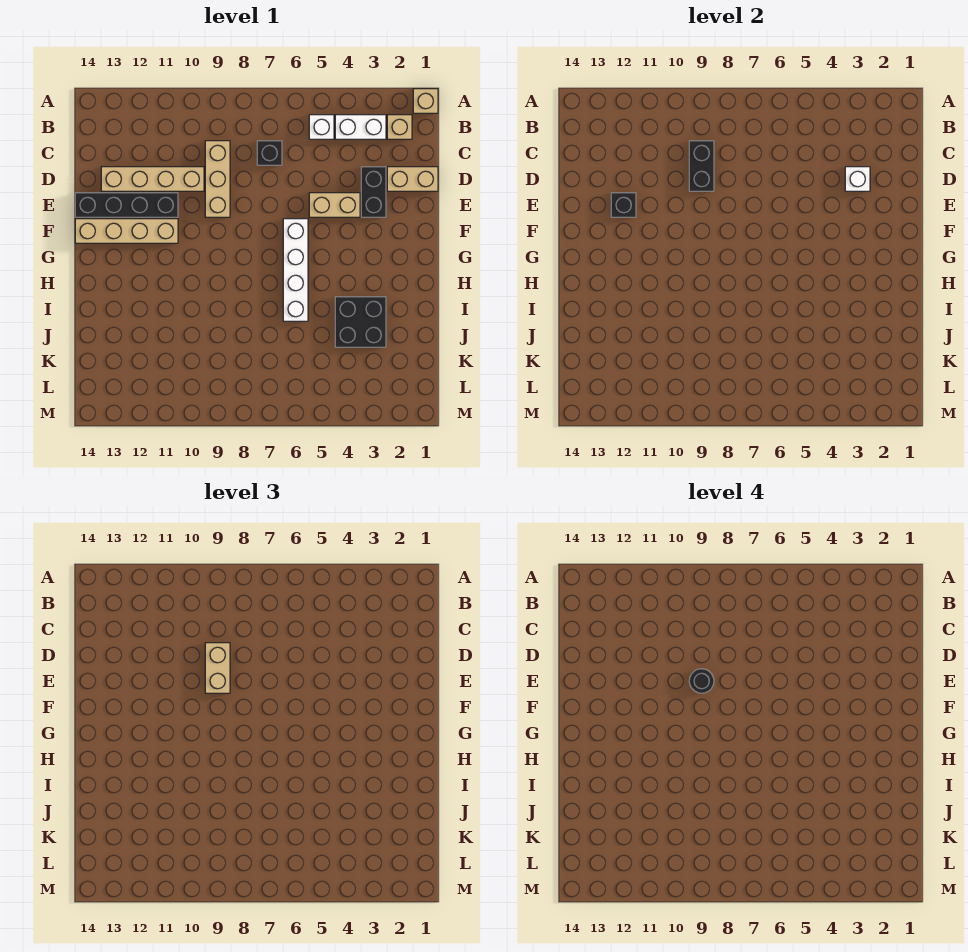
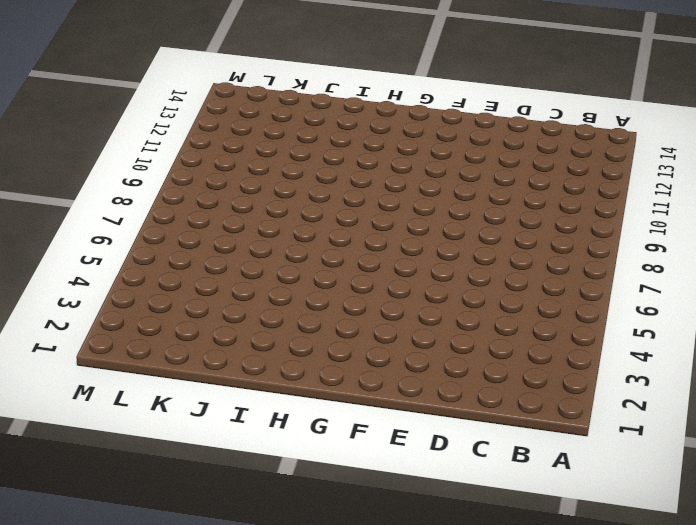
none -> tan 1x1 brick [413,89,438,113]
none -> tan 1x1 brick [387,115,412,139]
none -> white 1x2 brick [335,115,386,139]

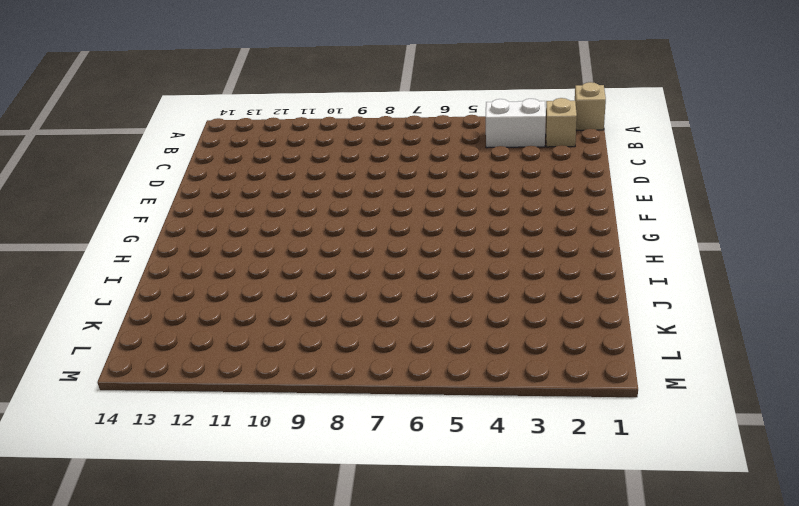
none -> white 1x1 brick [309,115,334,139]
none -> black 1x1 brick [257,141,282,165]
none -> tan 1x3 brick [205,141,230,217]

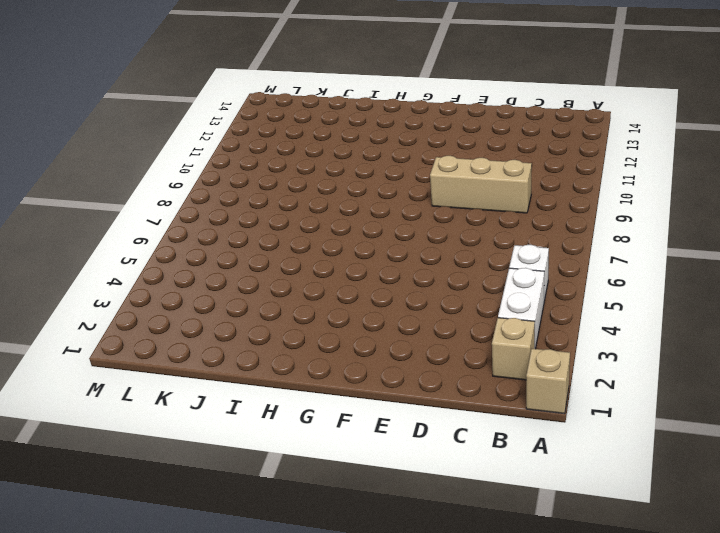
none -> black 1x1 brick [257,141,282,165]
none -> tan 1x2 brick [387,167,438,191]
none -> black 1x2 brick [361,167,386,217]

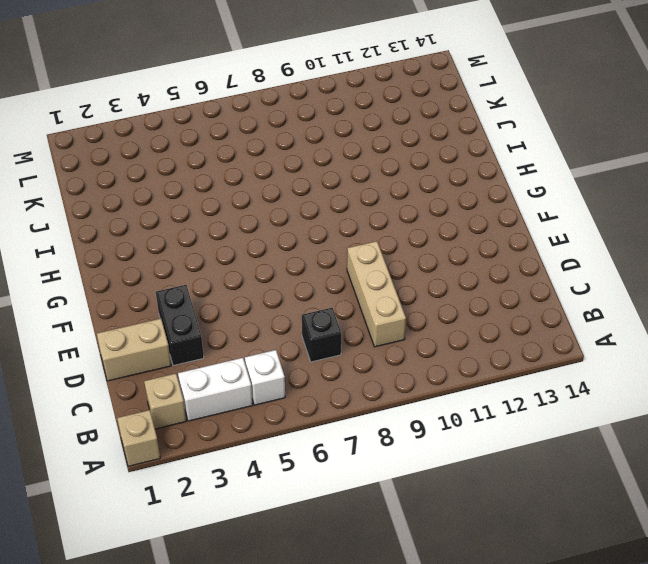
none -> tan 1x4 brick [101,167,204,191]
none -> tan 1x2 brick [309,193,360,217]
none -> black 1x4 brick [75,193,178,217]

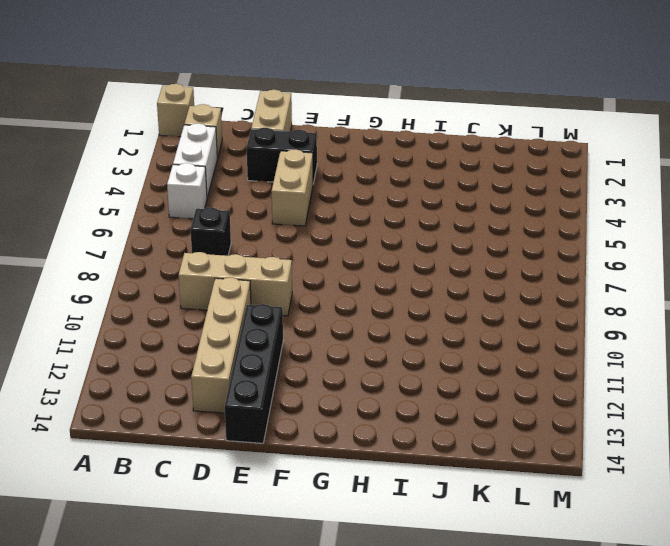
none -> white 1x4 brick [283,219,308,321]
none -> tan 1x4 brick [75,219,178,243]
none -> black 2x2 brick [335,297,386,347]

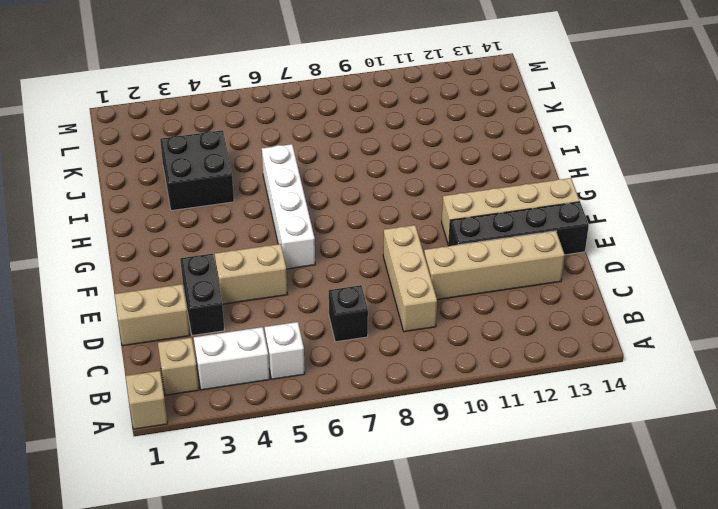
none -> black 1x2 brick [689,141,714,191]
none -> white 1x1 brick [845,167,870,191]
none -> black 1x1 brick [611,193,636,217]

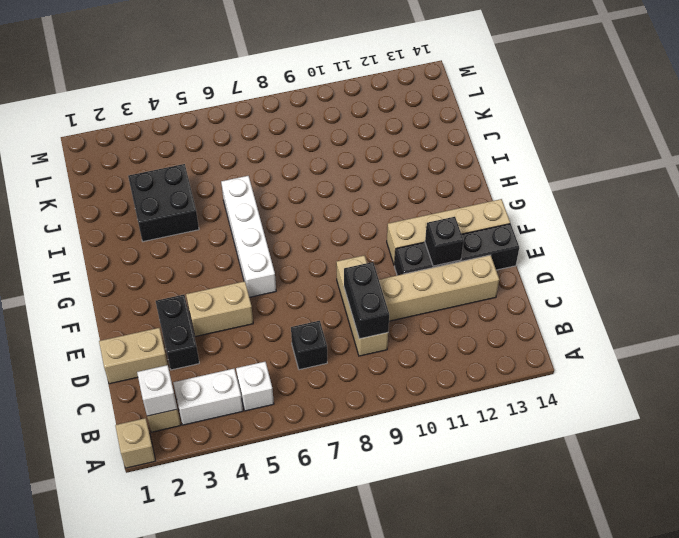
white 1x1 brick [137,365,177,416] -> white 1x1 brick moved to [845,167,870,191]
none -> tan 1x2 brick [205,643,230,693]
none -> black 1x1 round brick [689,669,714,693]

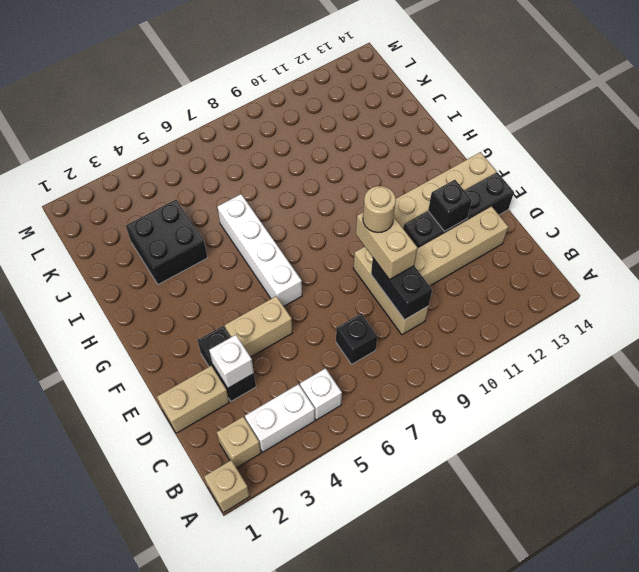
tan 1x1 round brick [363,186,396,233] -> black 1x1 round brick [689,669,714,693]

